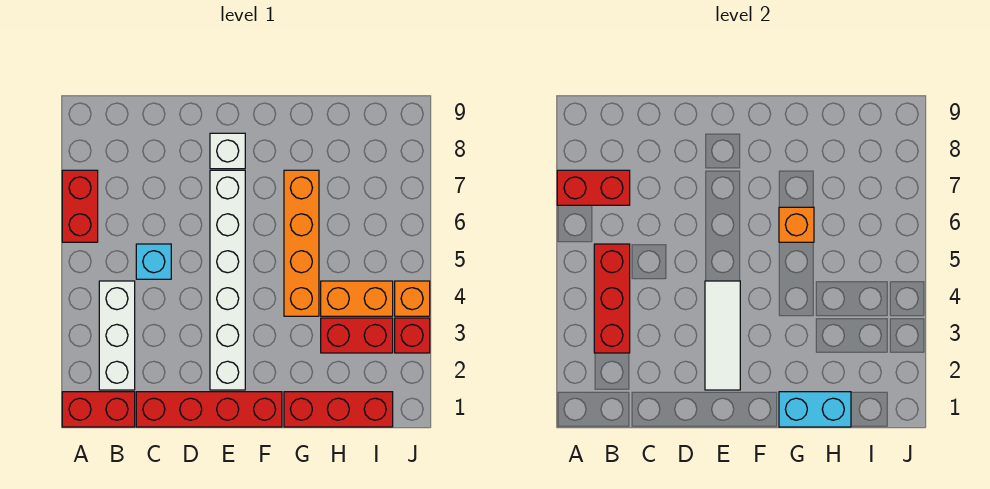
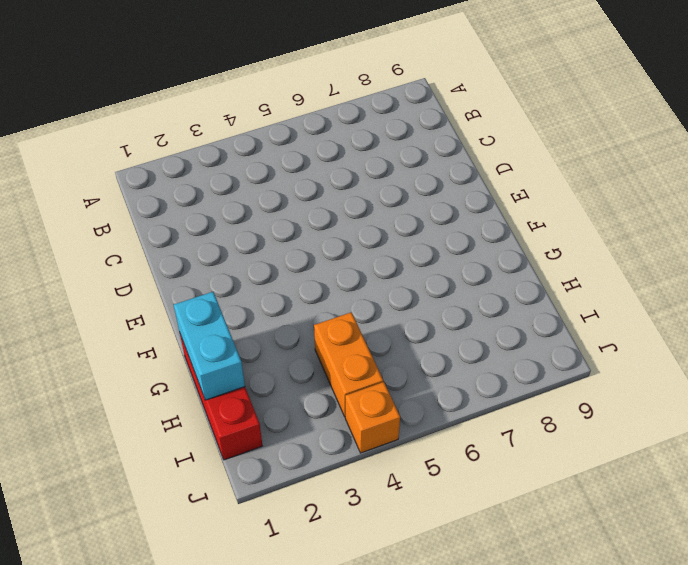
none -> red 1x2 brick [62,392,135,427]
none -> red 1x2 brick [62,170,98,242]
none -> white 1x3 brick [99,281,135,390]

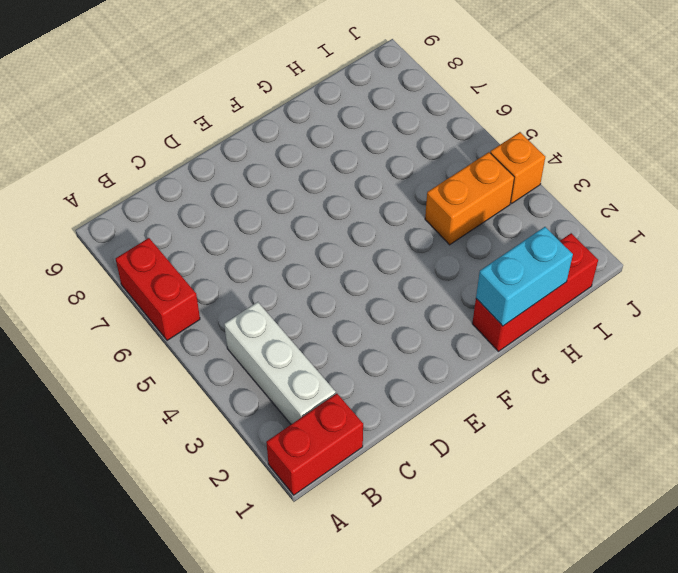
none -> red 1x4 brick [136,392,282,427]
none -> cyan 1x1 brick [136,244,171,279]
none -> white 1x6 brick [210,170,245,390]

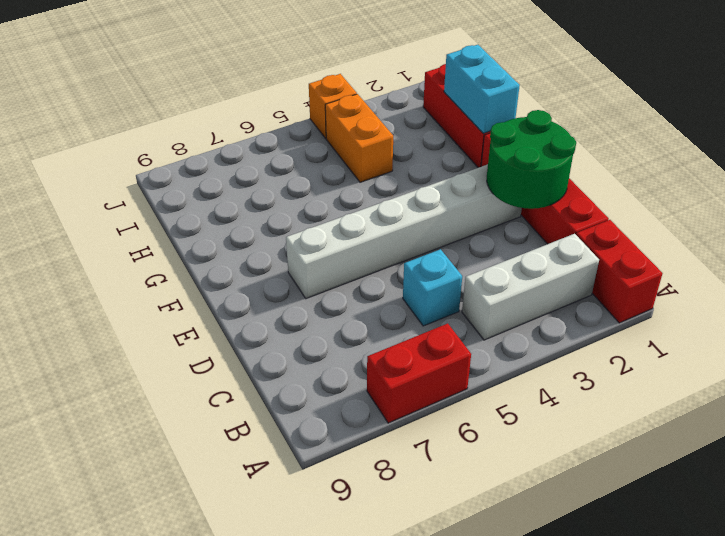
green 2x2 round brick [487,110,576,209] -> white 1x3 tile [705,281,740,390]
none -> white 1x1 brick [210,133,245,169]
none -> orange 1x4 brick [284,170,319,316]
none -> red 1x2 brick [321,318,393,353]

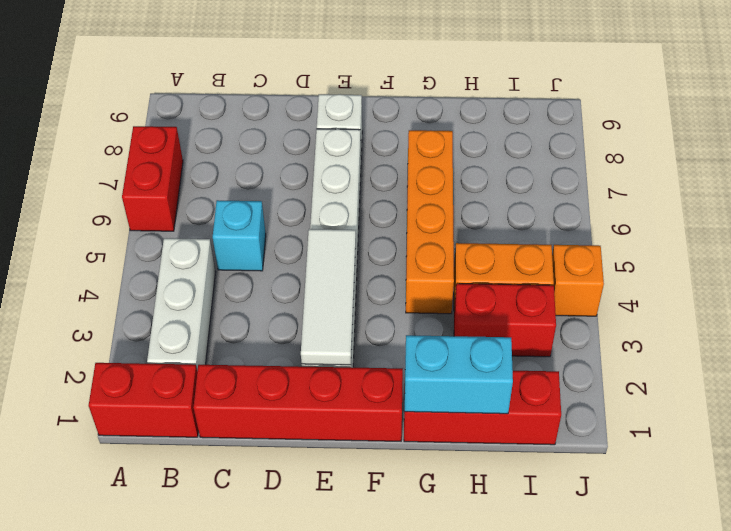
none -> red 1x1 brick [395,318,430,353]
none -> red 1x2 brick [557,170,630,205]
none -> red 1x3 brick [594,244,630,353]

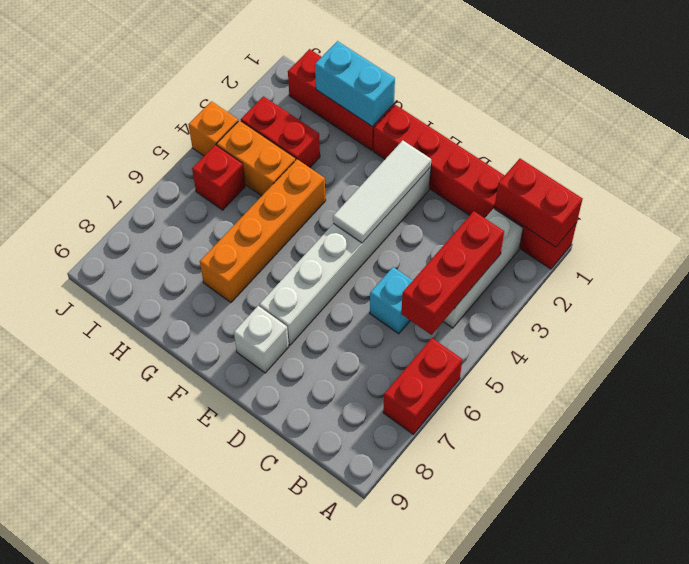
red 1x2 brick [495,159,583,247] -> red 1x2 brick moved to [557,170,630,205]
red 1x1 brick [192,145,245,210] -> red 1x1 brick moved to [395,318,430,353]
none -> orange 1x1 brick [779,207,814,242]

